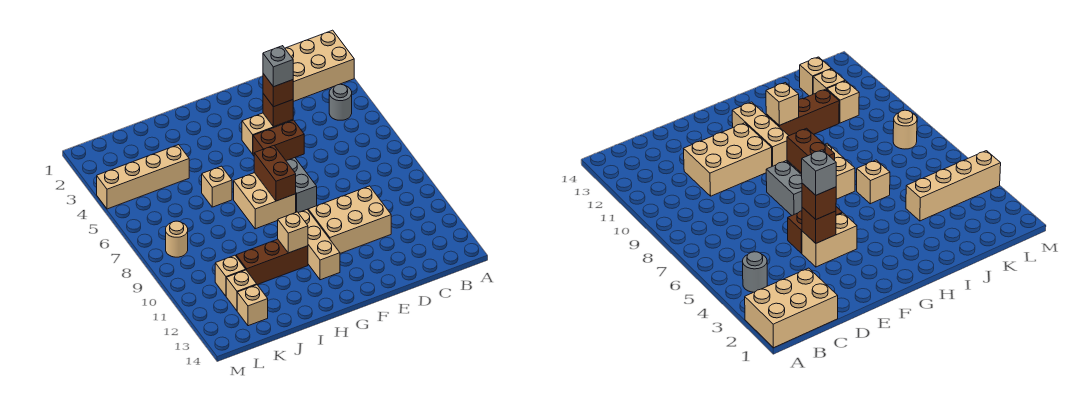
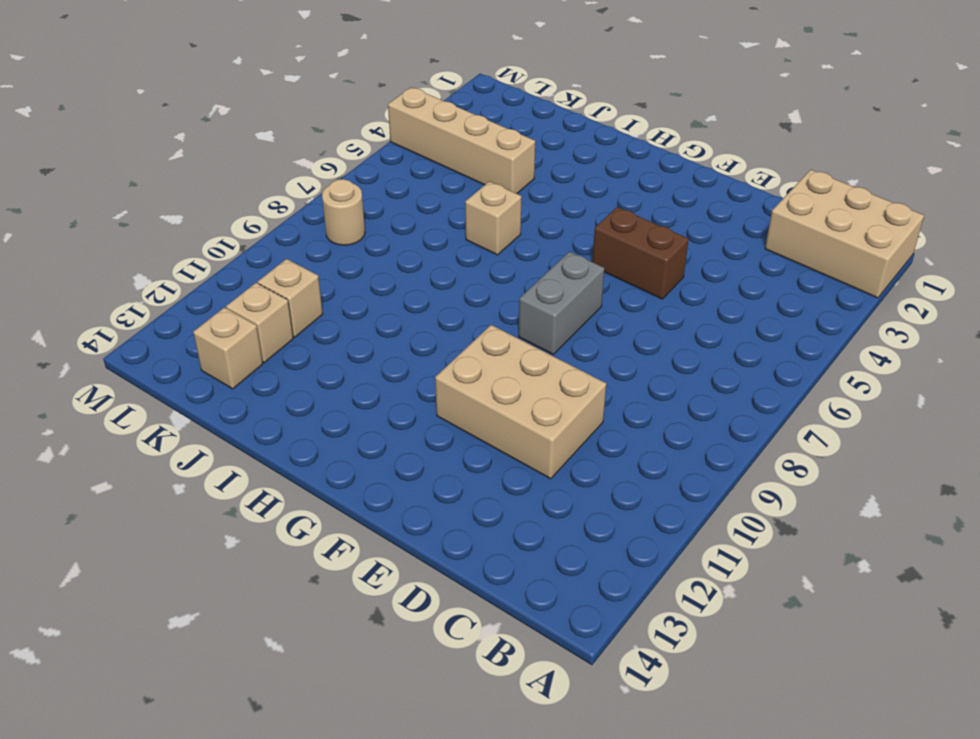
none -> grey 1x1 round brick [329,84,352,120]
none -> tan 1x2 brick [242,113,293,154]
none -> tan 2x2 brick [234,173,296,229]

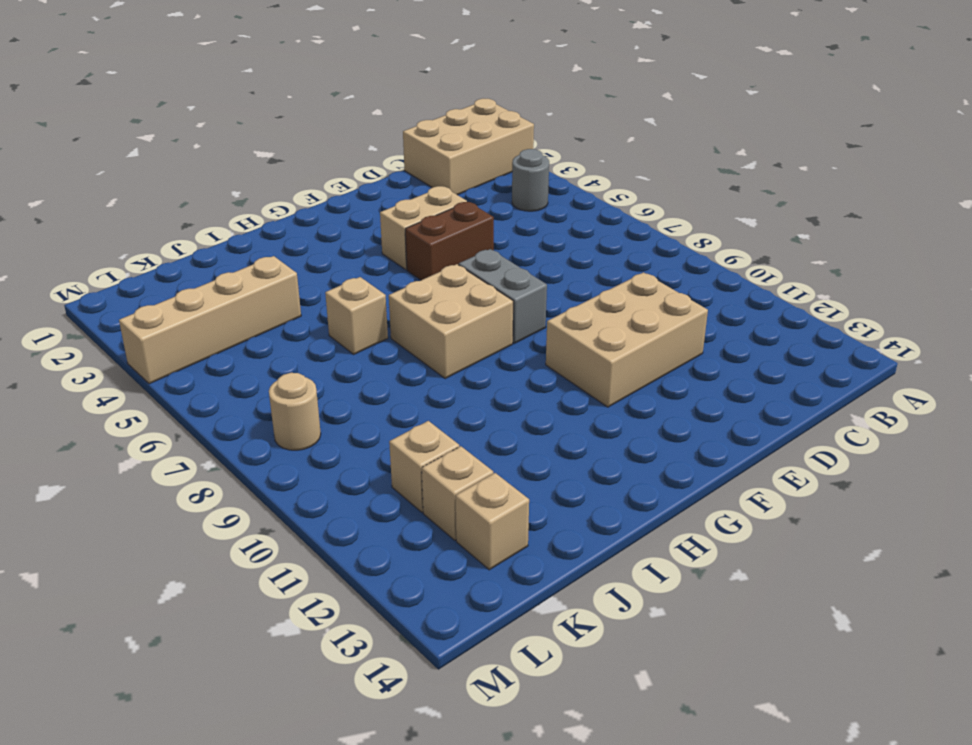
none -> tan 1x3 brick [299,210,340,280]
none -> brown 1x3 brick [236,239,308,285]
none -> brown 1x1 brick [263,94,293,127]

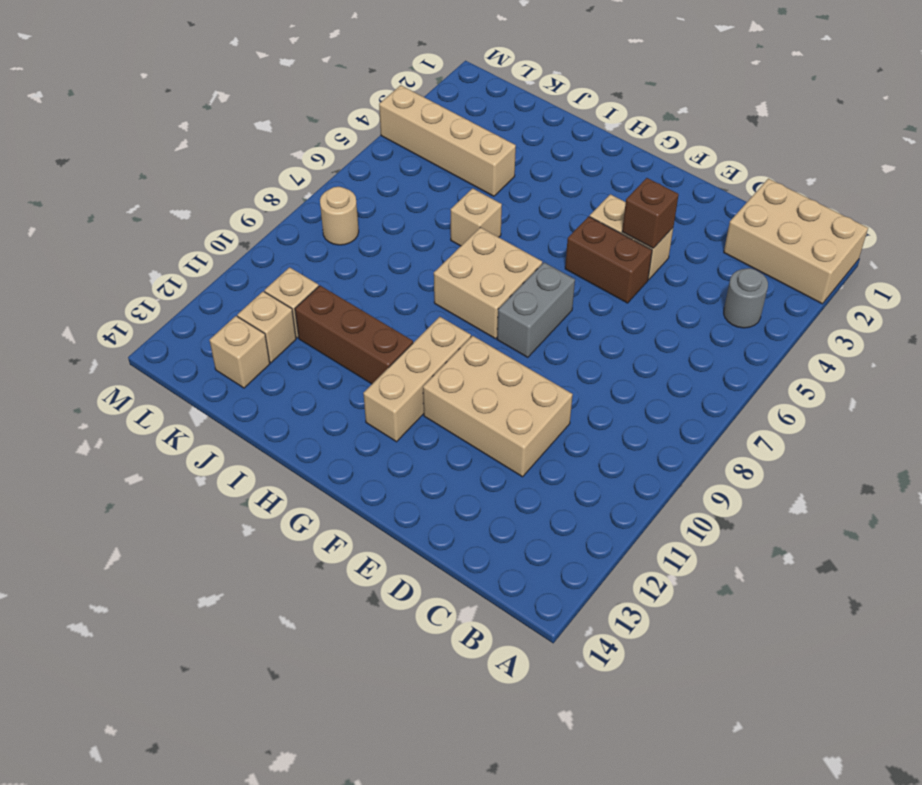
none -> brown 1x2 brick [254,146,296,201]
none -> tan 1x1 brick [278,212,308,253]
none -> brown 1x1 brick [263,74,293,107]

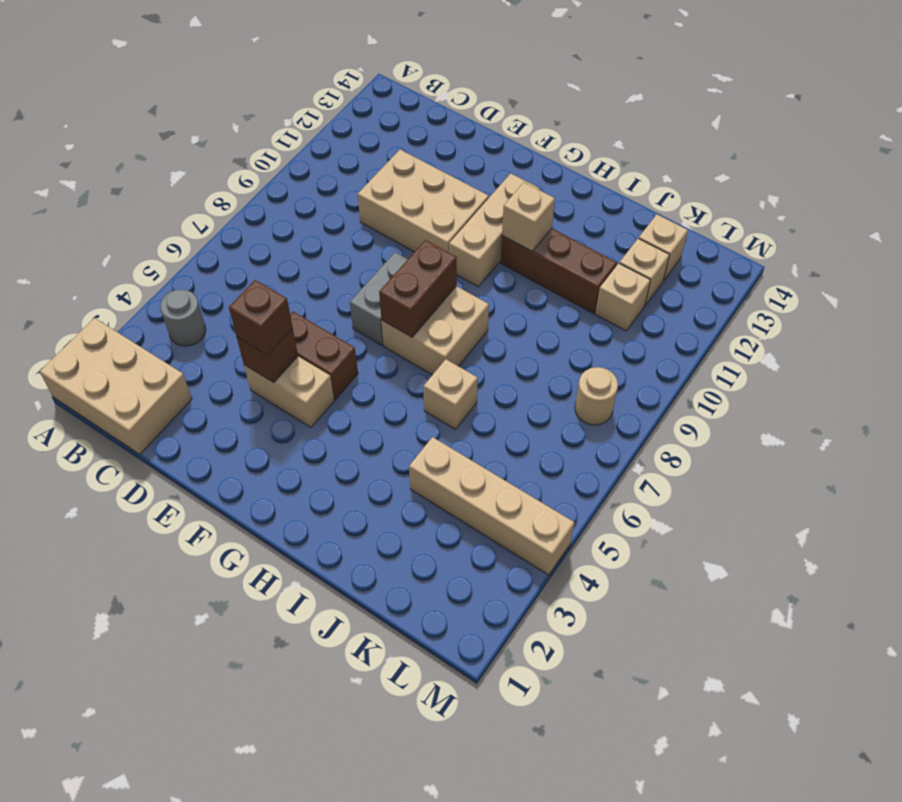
none -> grey 1x1 brick [263,46,293,87]

